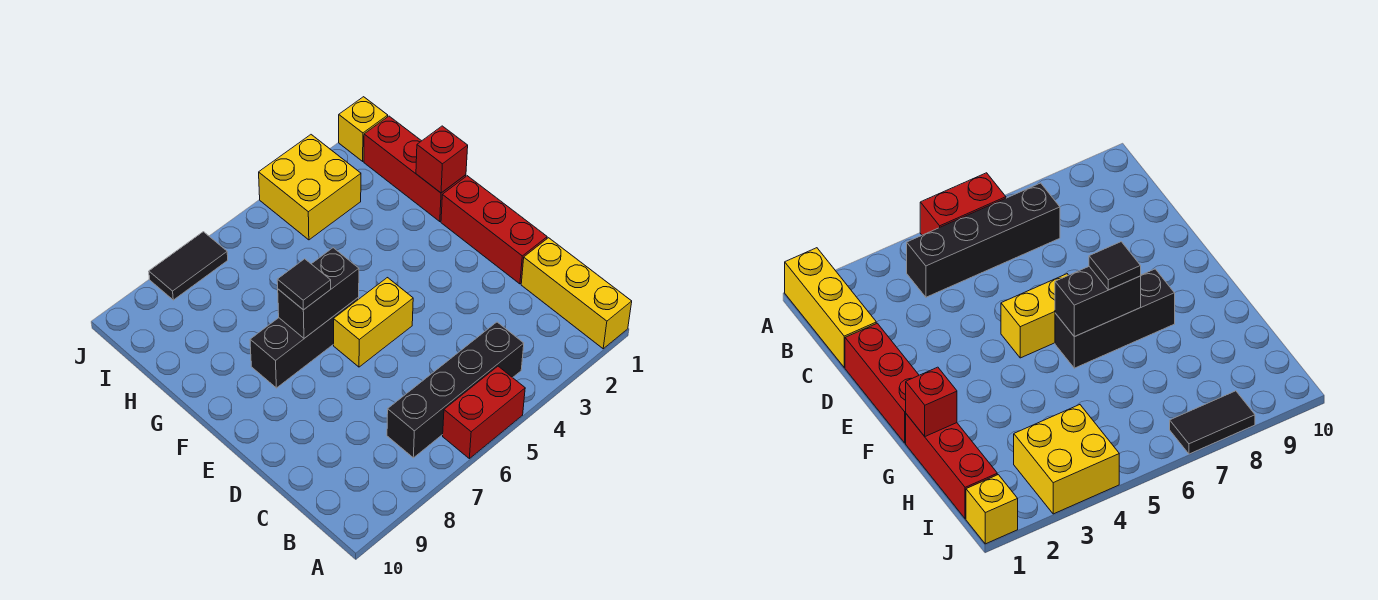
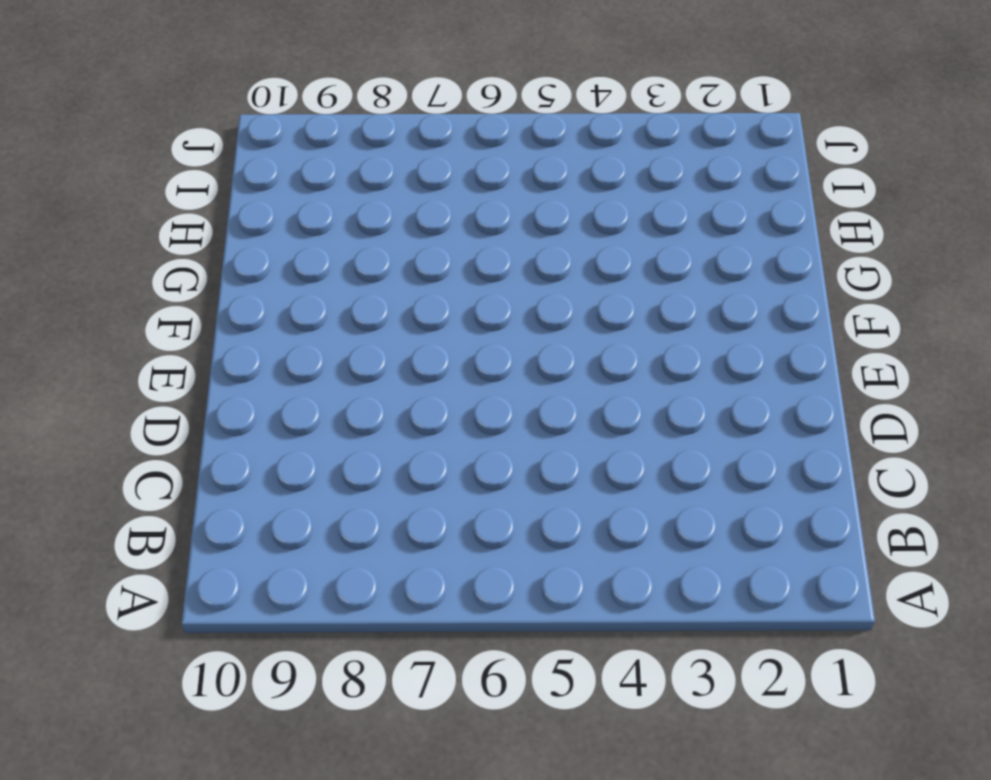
none -> yellow 1x3 brick [521,238,632,349]
none -> red 1x2 brick [443,366,525,459]
none -> black 1x4 brick [387,322,524,458]

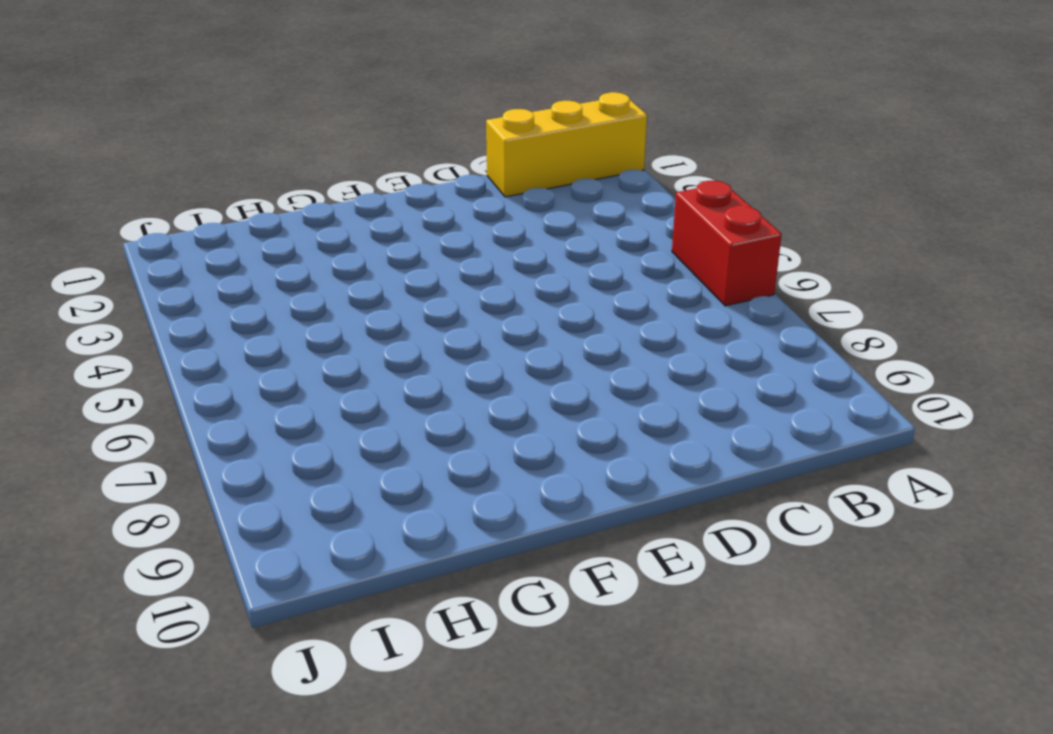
none -> black 1x4 brick [387,322,524,458]
none -> red 1x3 brick [441,176,547,284]
none -> yellow 1x2 brick [334,278,413,367]

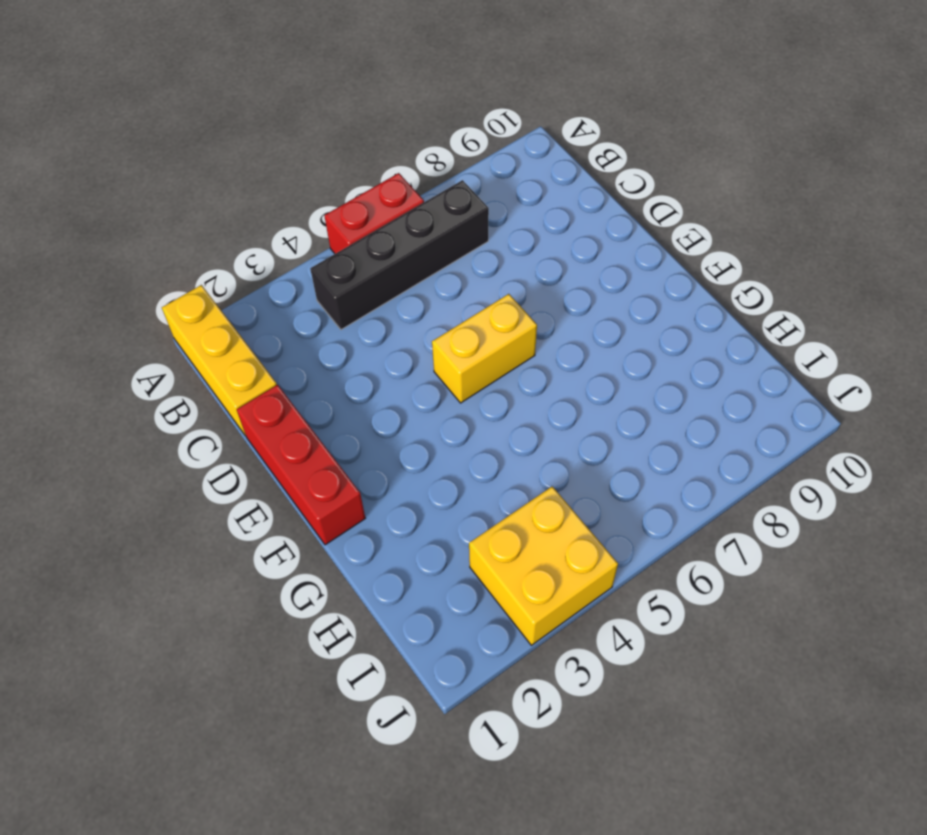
none -> black 1x3 brick [250,297,359,388]
none -> red 1x3 brick [364,116,466,222]
none -> yellow 1x1 brick [339,97,388,161]

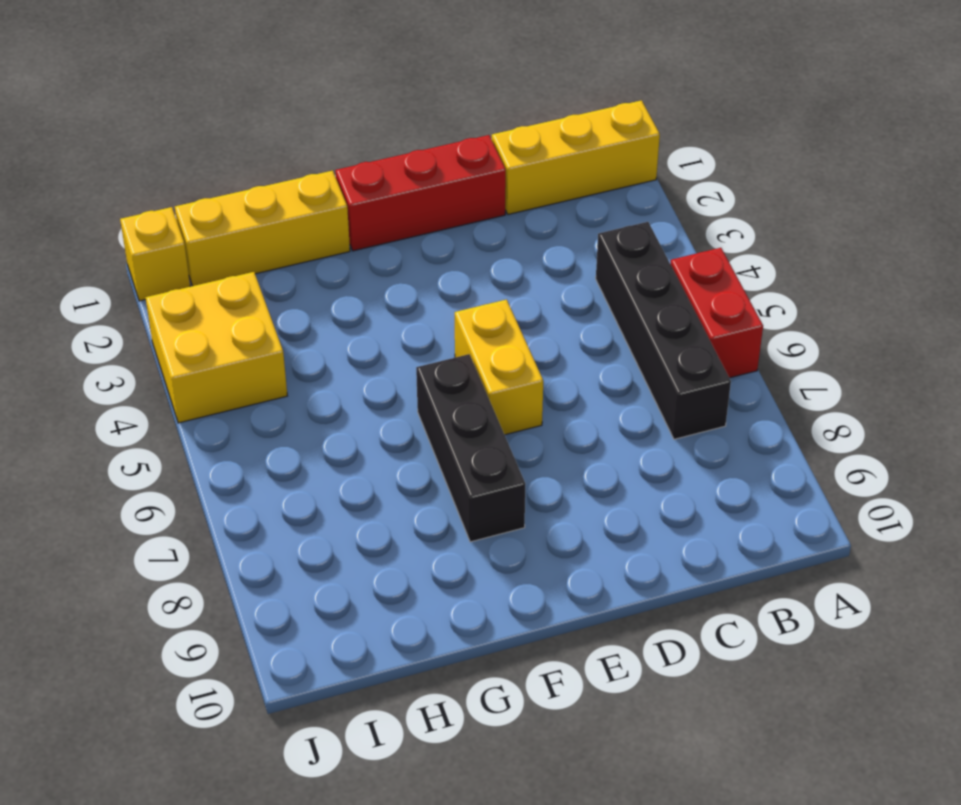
yellow 1x3 brick [175,171,350,286] -> red 1x3 brick [364,116,466,222]
none -> black 1x2 tile [149,232,228,300]
none -> black 1x2 brick [278,248,359,338]
none -> red 1x1 brick [416,126,468,193]

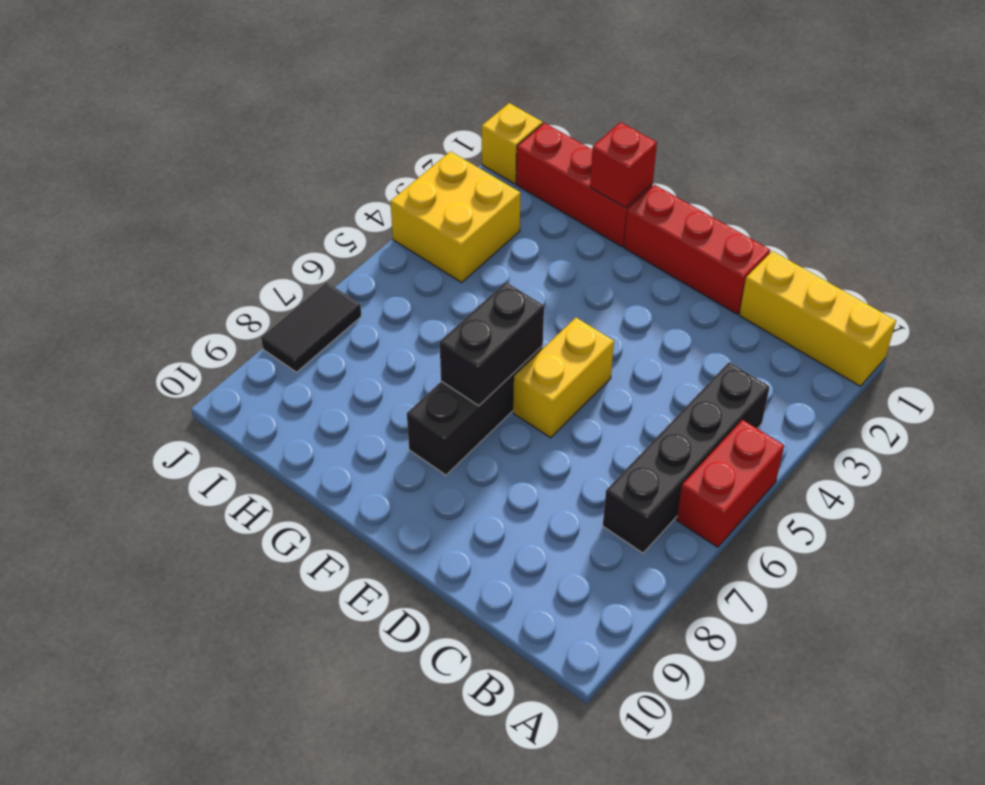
none -> black 1x1 tile [277,259,331,310]

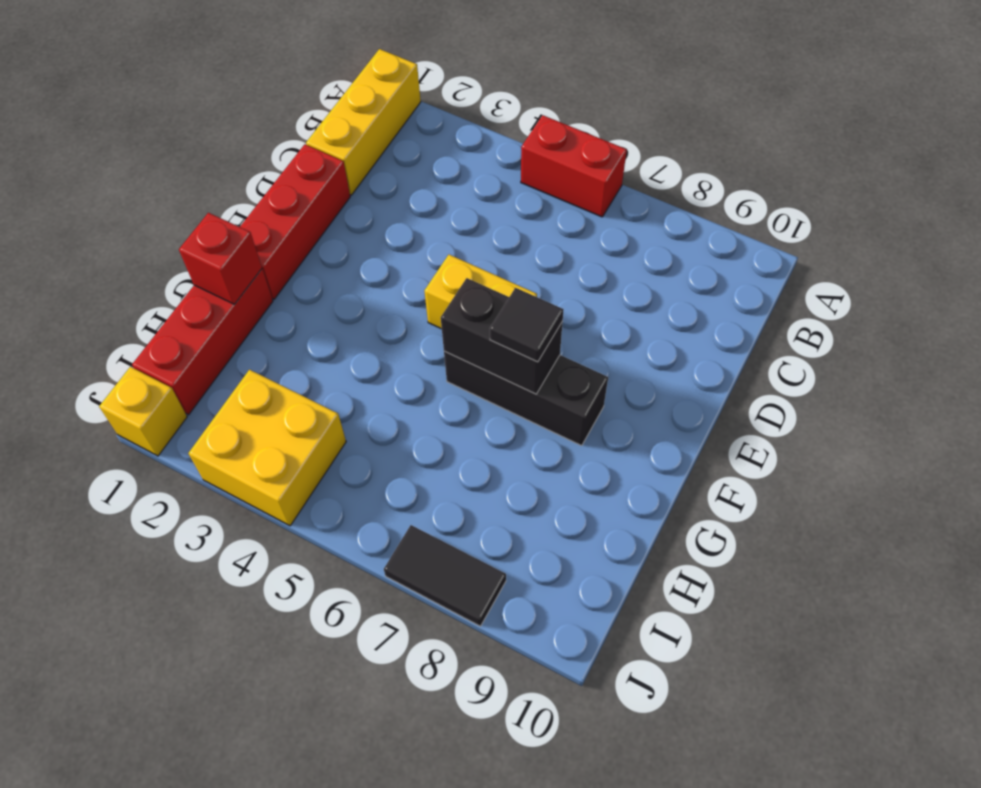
none -> black 1x4 brick [387,322,524,458]

